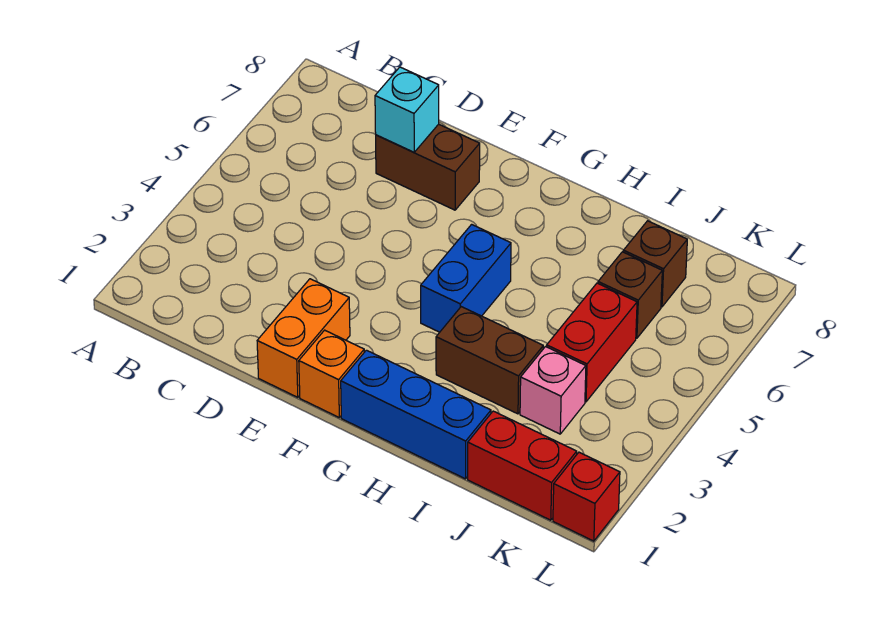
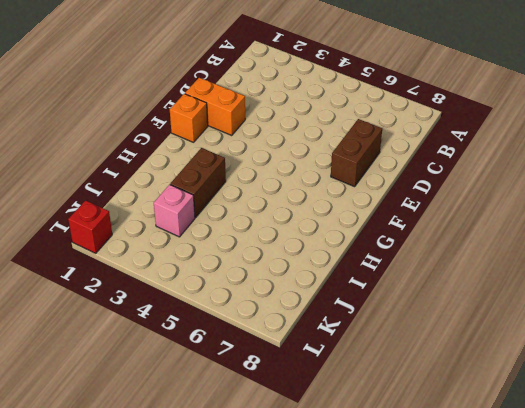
none -> blue 1x3 brick [341,350,491,479]
none -> blue 1x2 brick [421,224,511,332]
none -> red 1x2 brick [468,411,577,520]

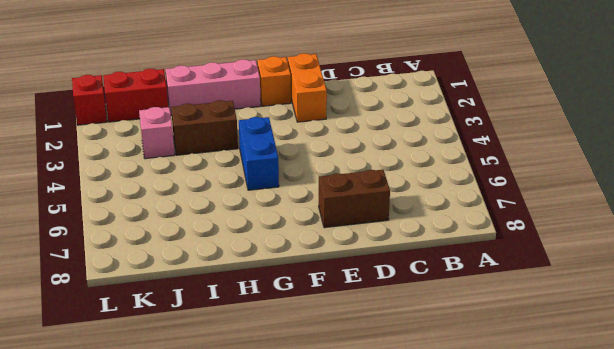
pink 1x3 brick [165,59,261,116] -> blue 1x3 brick [341,350,491,479]
none -> red 1x2 brick [547,283,637,402]
none -> brown 1x1 brick [598,252,662,338]
none -> brown 1x1 brick [623,221,687,307]

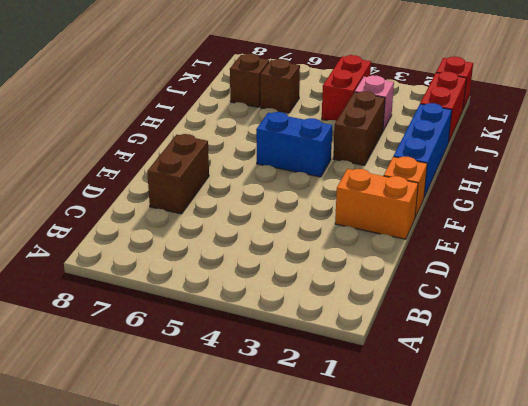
red 1x2 brick [322,55,371,121] -> red 1x2 brick turned to [547,283,637,402]
none -> cyan 1x1 brick [375,67,439,152]

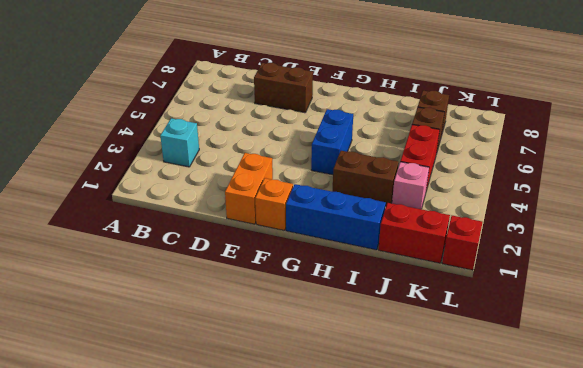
cyan 1x1 brick [160,118,199,167] -> cyan 1x1 brick moved to [375,67,439,152]

